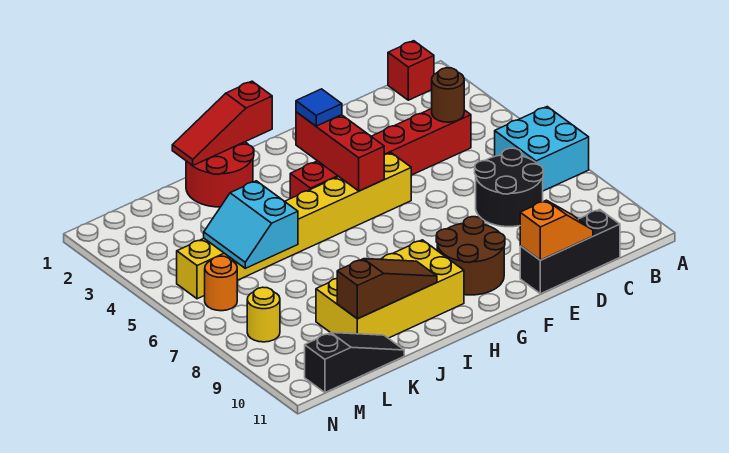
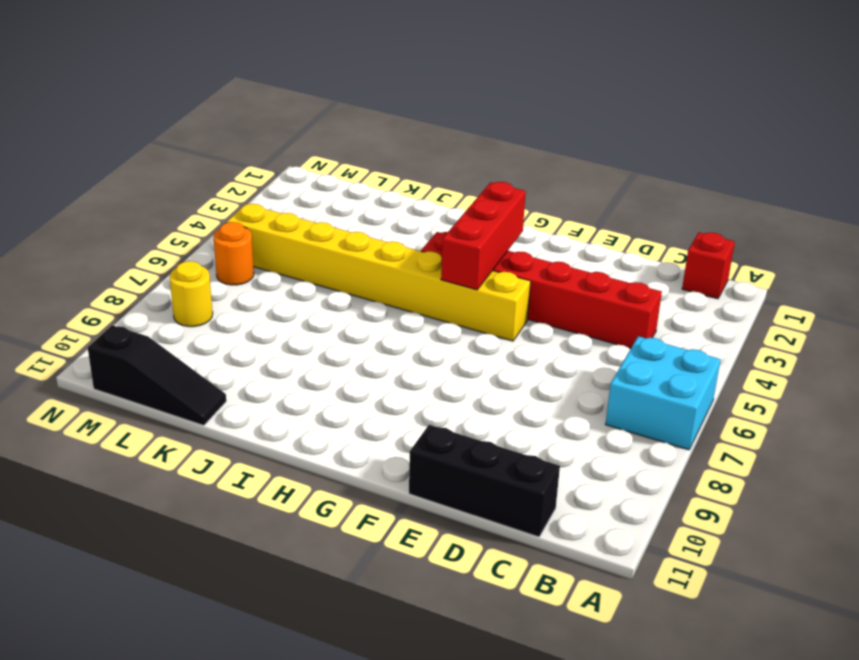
none -> black 2x2 round brick [475,148,543,227]
none -> brown 2x2 round brick [436,217,505,295]
none -> yellow 2x4 brick [316,240,464,338]

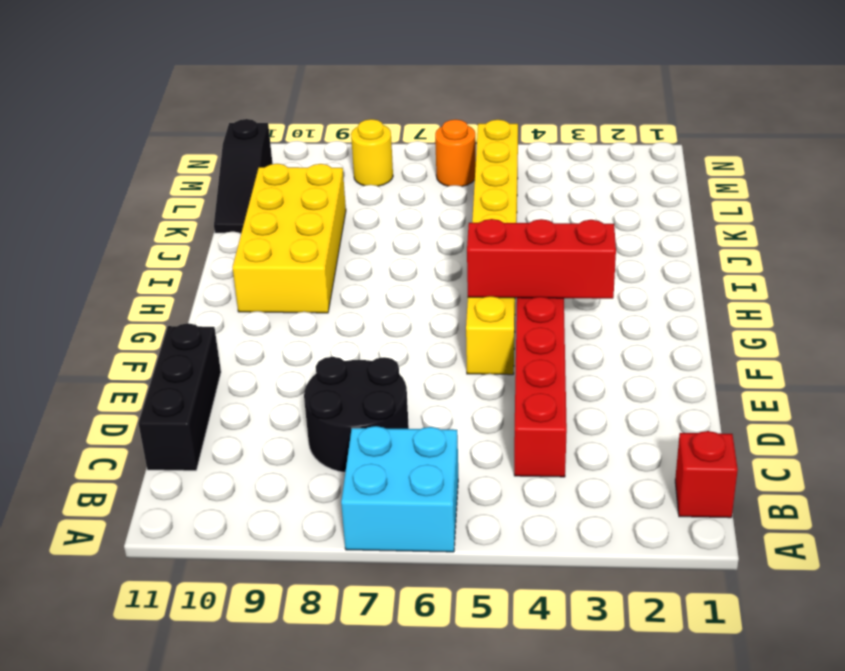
none -> brown 2x2 round brick [436,217,505,295]
none -> red 2x2 round brick [186,142,254,207]
none -> brown 1x1 round brick [432,68,464,122]

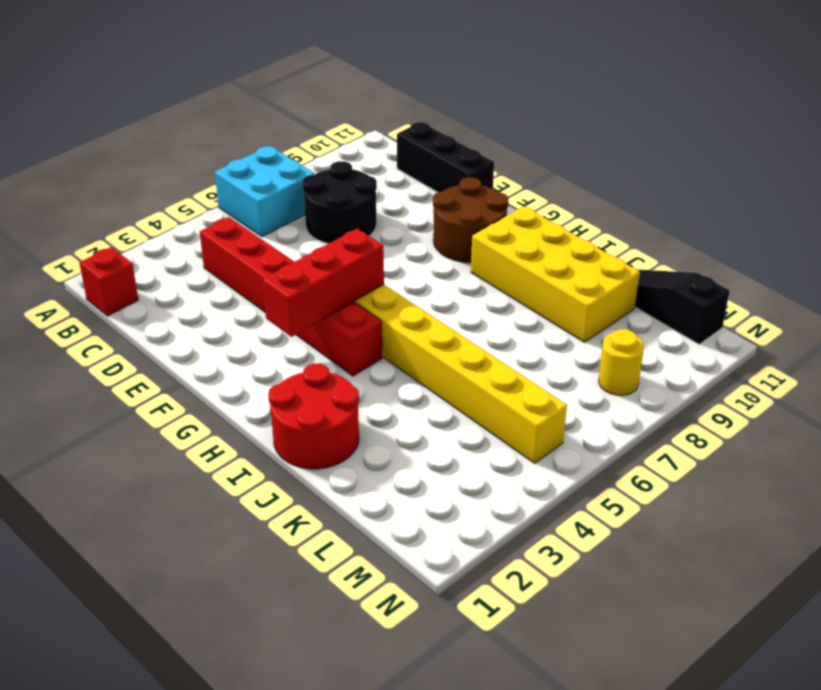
none -> orange 1x1 round brick [205,256,237,311]
none -> brown 1x1 round brick [432,68,464,122]
none -> orange 1x2 slope [520,200,593,260]

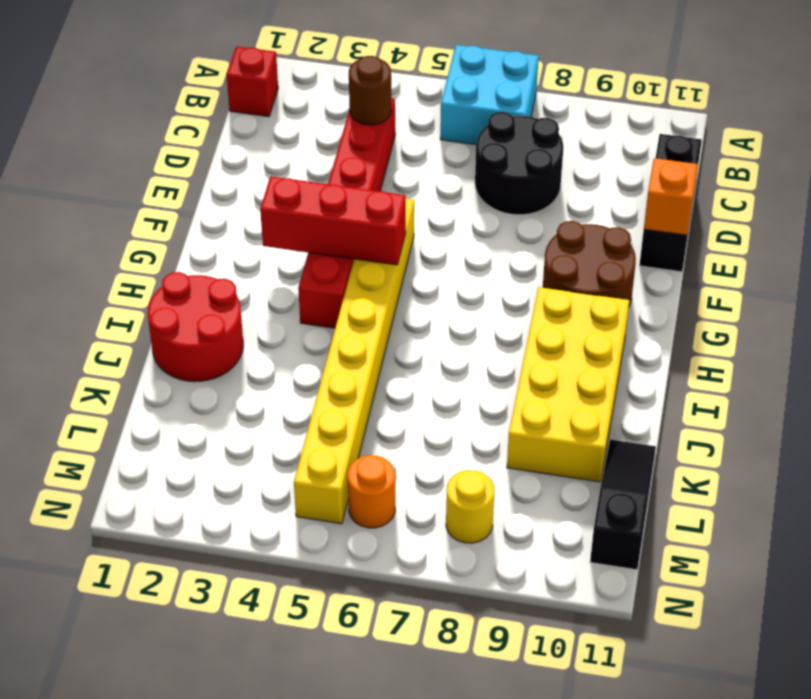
none -> red 1x3 slope [172,81,272,166]
none -> brown 1x3 slope [337,259,437,319]
none -> cyan 2x2 slope [204,181,298,268]

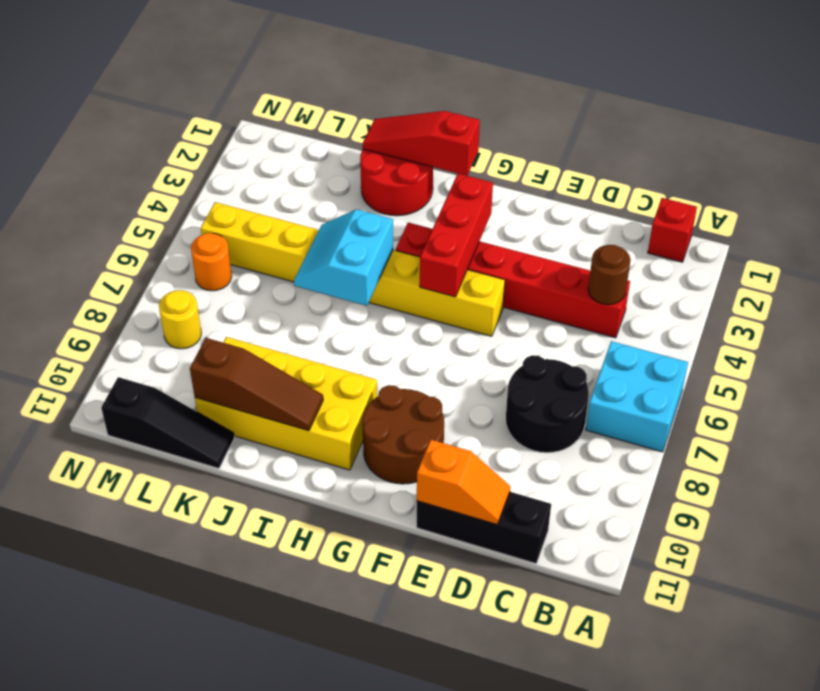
cyan 2x2 slope [294,209,393,306] -> cyan 2x2 slope moved to [204,181,298,268]
none -> blue 1x1 tile [296,89,342,126]

